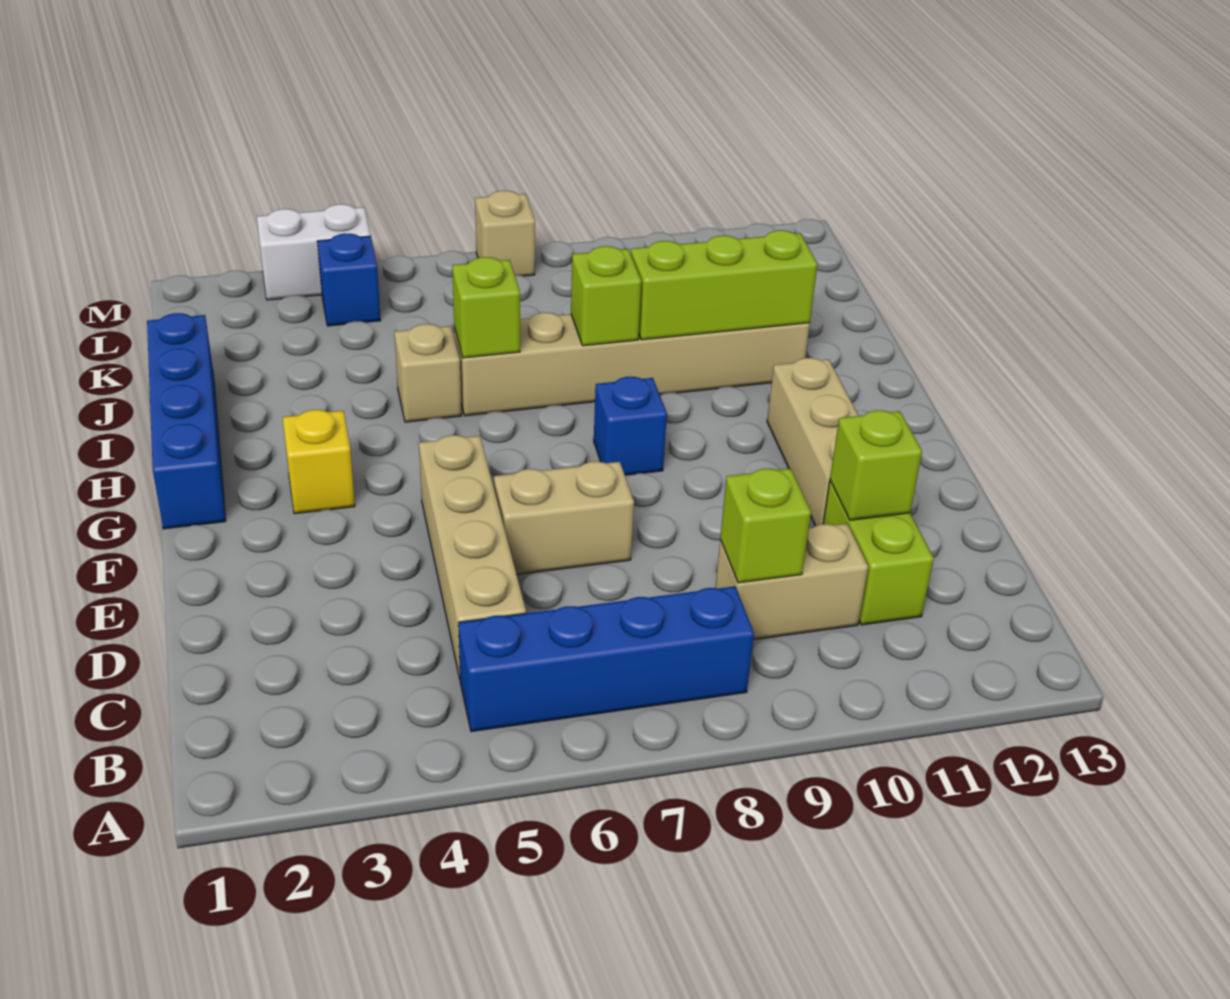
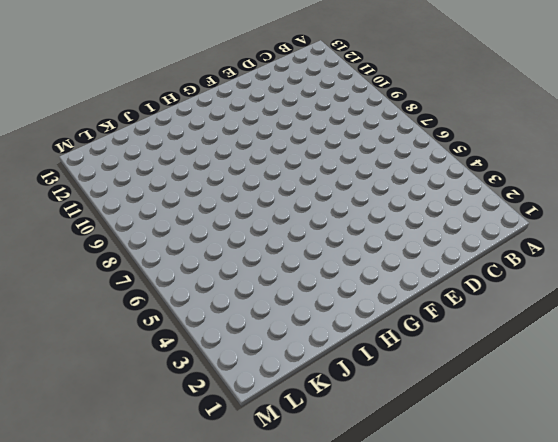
none -> blue 1x4 brick [458,586,754,732]
none -> tan 1x4 brick [419,435,526,678]
none -> tan 1x2 brick [715,524,868,640]

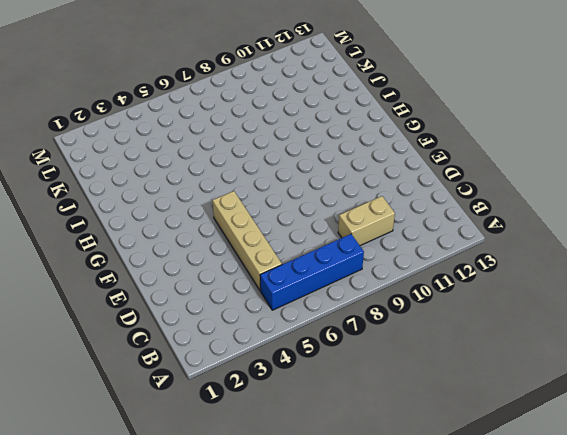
none -> lime 1x2 brick [823,481,934,625]
none -> tan 1x2 brick [494,462,634,575]
none -> tan 1x3 brick [767,358,859,526]

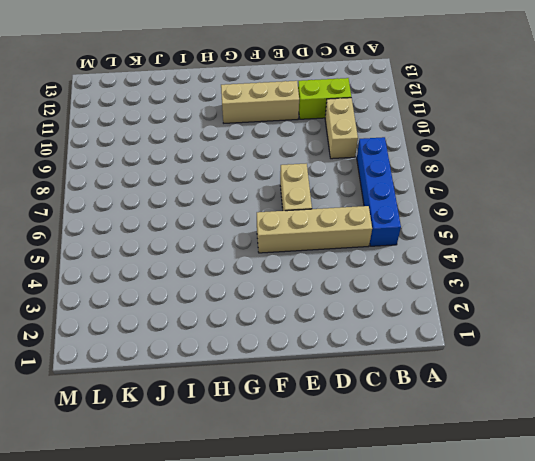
none -> blue 1x4 brick [147,313,226,529]
none -> yellow 1x1 brick [283,410,355,514]
none -> blue 1x1 brick [594,377,667,475]

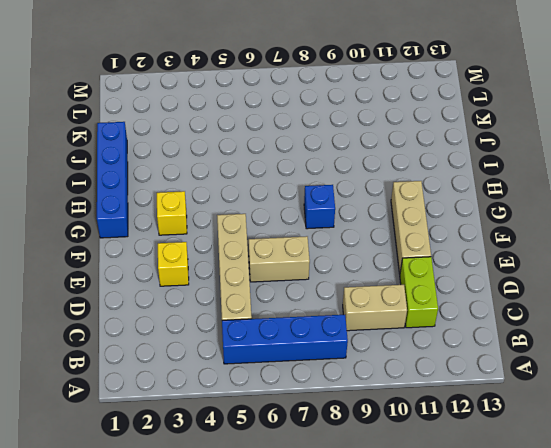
yellow 1x1 brick [158,242,189,286] -> none
none -> tan 1x1 brick [395,324,461,422]
none -> tan 1x6 brick [454,313,810,416]
none -> blue 1x1 brick [317,233,381,326]

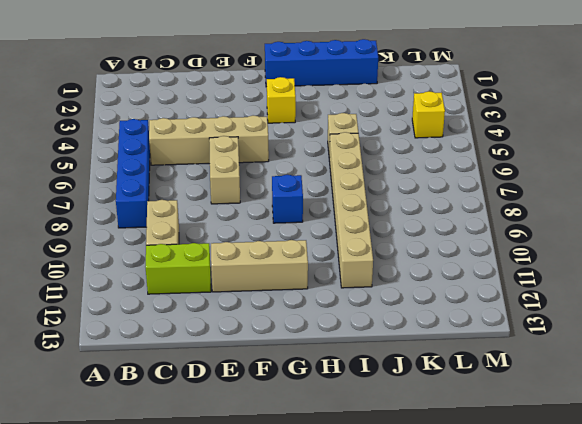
yellow 1x1 brick [412,91,445,138] -> blue 1x1 brick [317,233,381,326]
none -> white 1x2 brick [257,204,371,300]
none -> tan 1x1 brick [475,191,535,276]
none -> lime 1x1 brick [720,469,811,583]

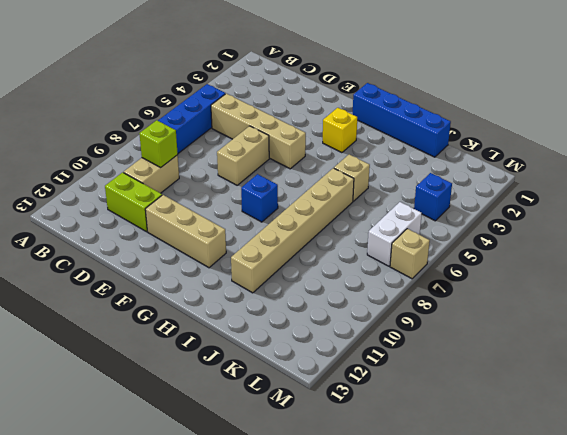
white 1x2 brick [367,202,422,266] -> white 1x2 brick moved to [257,204,371,300]
none -> lime 1x1 brick [830,410,922,520]
none -> lime 1x1 brick [452,257,520,358]
none -> lime 1x1 brick [571,246,641,346]

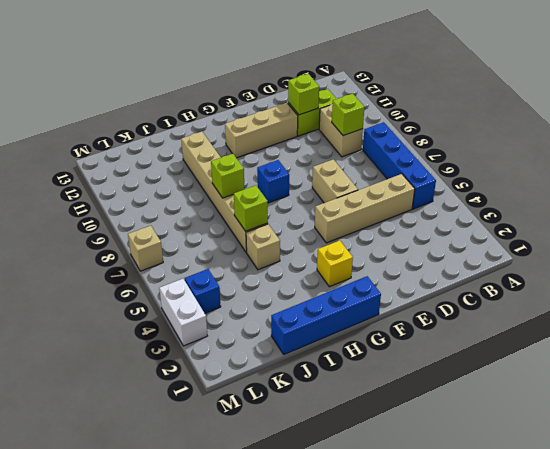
none -> lime 1x3 brick [631,230,818,340]

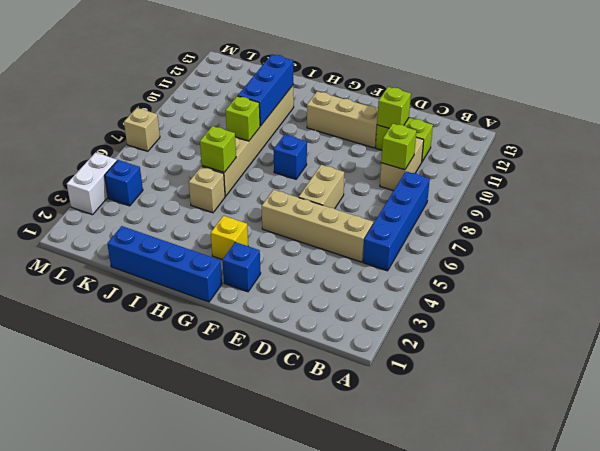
blue 1x1 brick [222,242,261,292] -> none
blue 1x3 brick [238,54,293,126] -> lime 1x3 brick [631,230,818,340]

